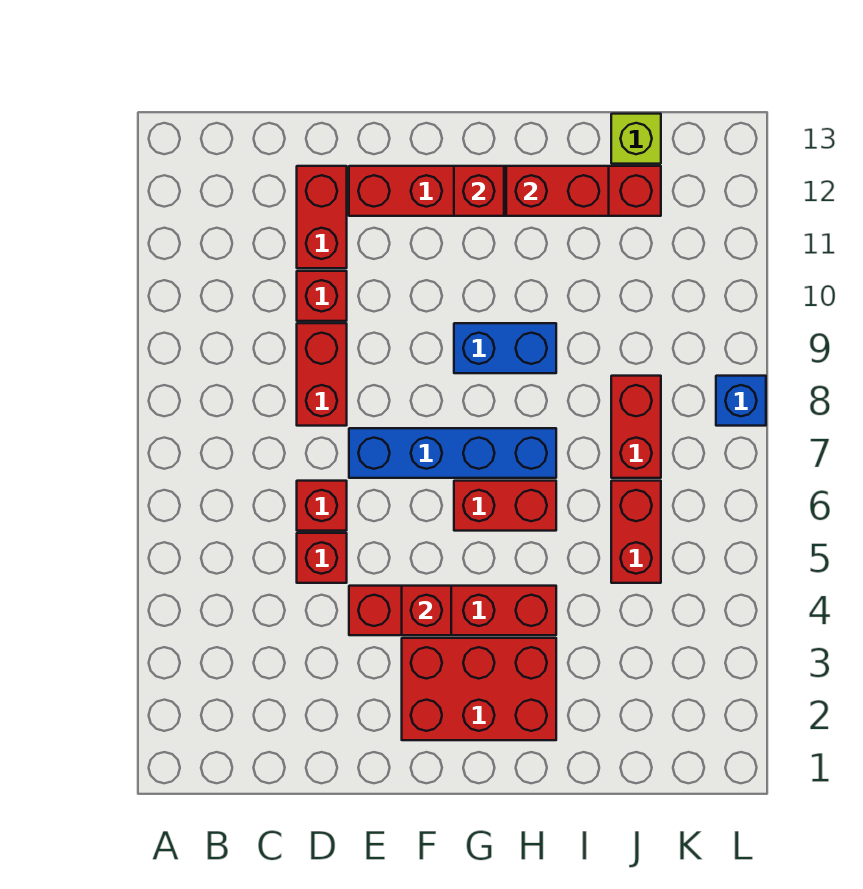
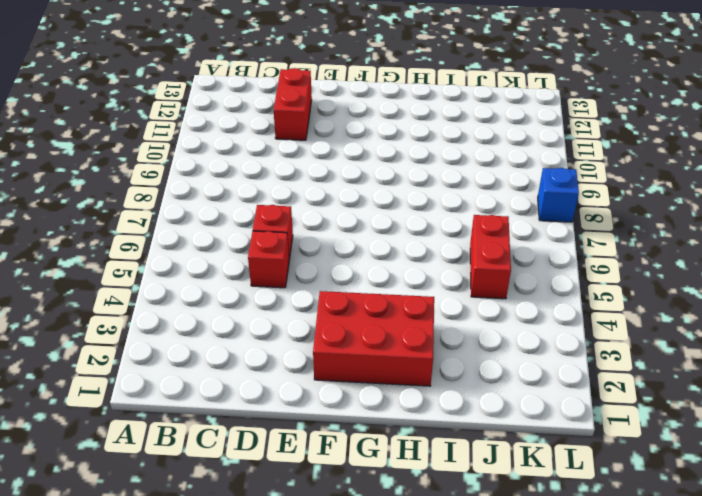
none -> red 1x2 brick [297,323,347,426]
none -> red 1x1 brick [297,271,347,321]
none -> red 1x4 brick [349,586,556,635]

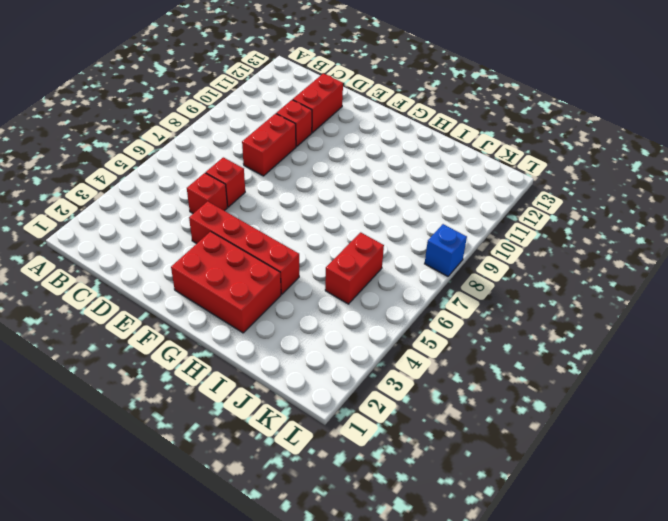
none -> blue 1x4 brick [349,428,556,478]
none -> red 1x6 brick [349,166,661,216]
none -> red 1x2 brick [454,481,556,531]

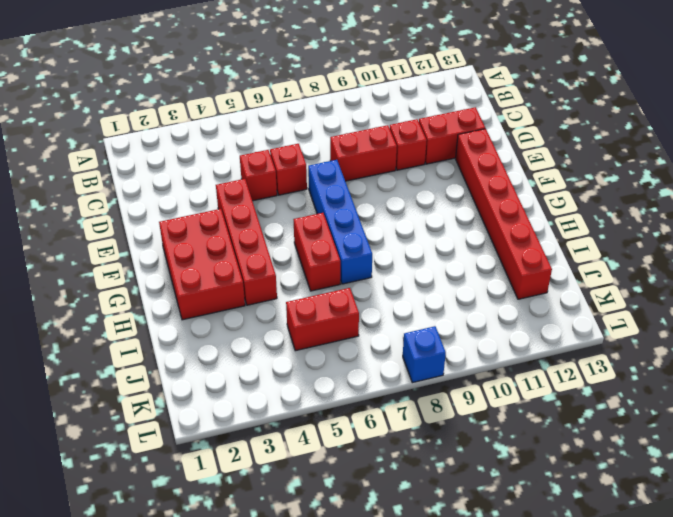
none -> blue 1x2 brick [454,323,556,373]
none -> red 1x2 brick [611,376,661,478]
none -> lime 1x1 brick [611,114,661,164]

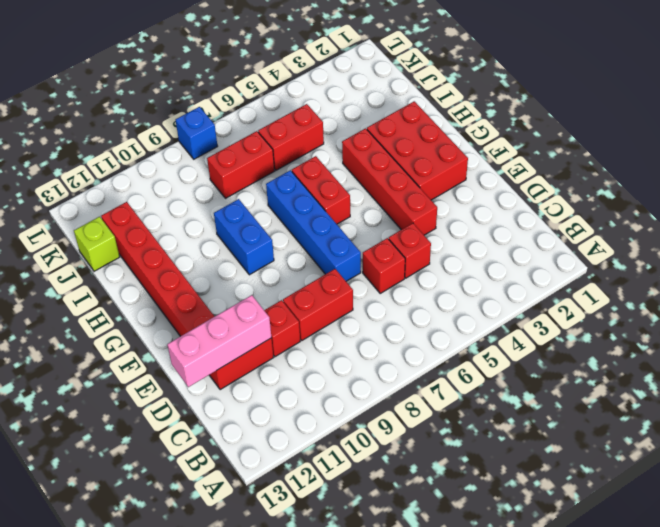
pink 1x3 brick [167,295,271,387] -> none
none -> red 1x1 brick [402,586,451,635]
none -> red 1x1 brick [454,166,504,216]
none -> red 1x2 brick [506,166,609,216]

